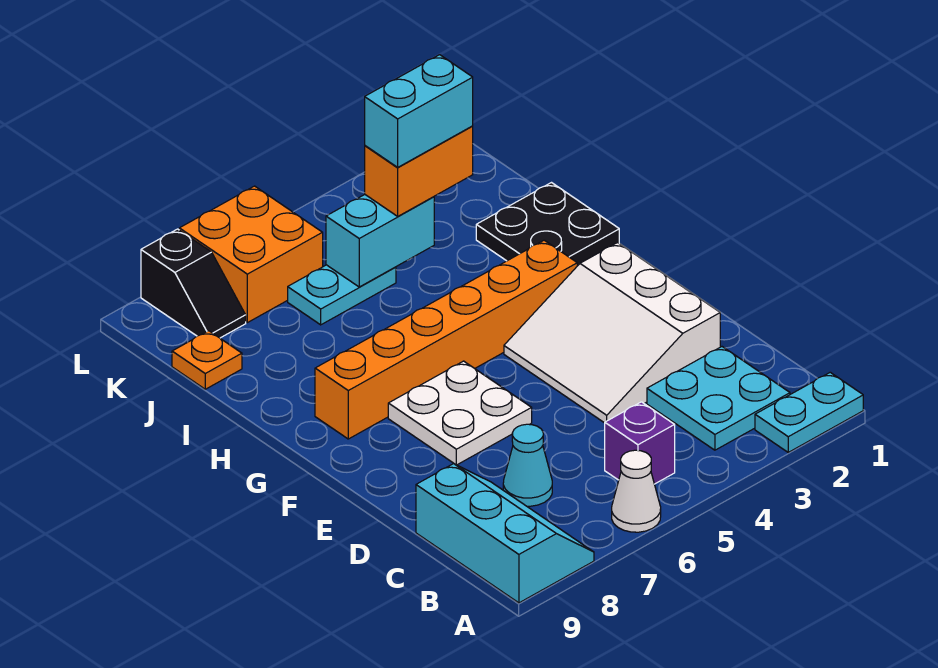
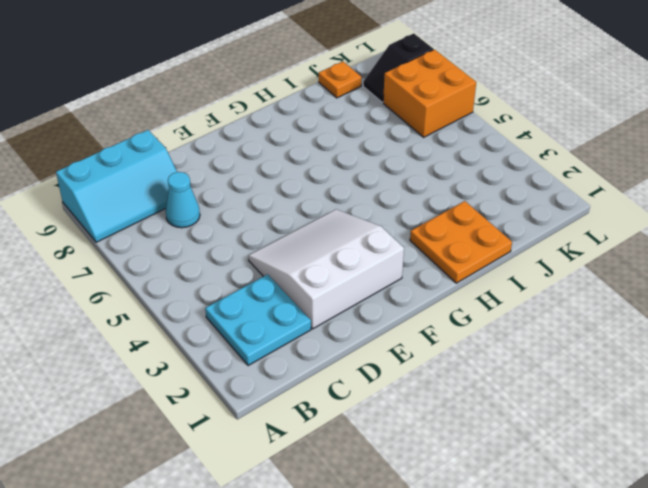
orange 2x2 plate [410,201,512,283] -> black 2x2 plate [476,183,619,266]
none -> cyan 1x2 plate [755,372,863,452]
none -> white 1x1 cone [612,450,661,532]
none -> purple 1x1 brick [605,402,675,484]

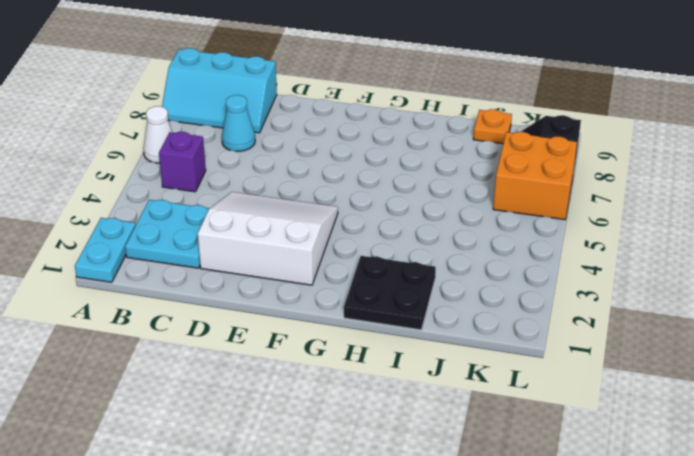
none -> white 2x2 plate [388,361,532,465]
none -> orange 1x6 brick [315,240,577,439]
none -> cyan 1x2 plate [288,265,396,325]

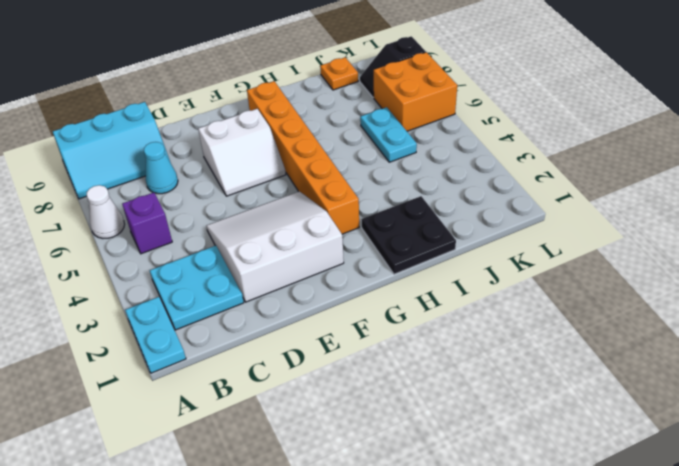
white 2x2 slope [198,109,286,196] -> white 2x2 plate [388,361,532,465]
none -> cyan 1x2 brick [326,195,434,287]
none -> orange 1x2 brick [365,126,473,216]
none -> cyan 1x2 brick [365,55,473,168]

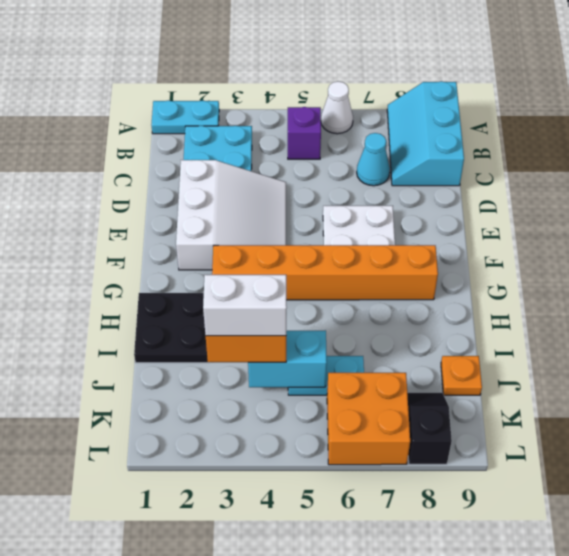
white 1x2 brick [203,275,287,336] -> cyan 1x2 brick [365,55,473,168]

